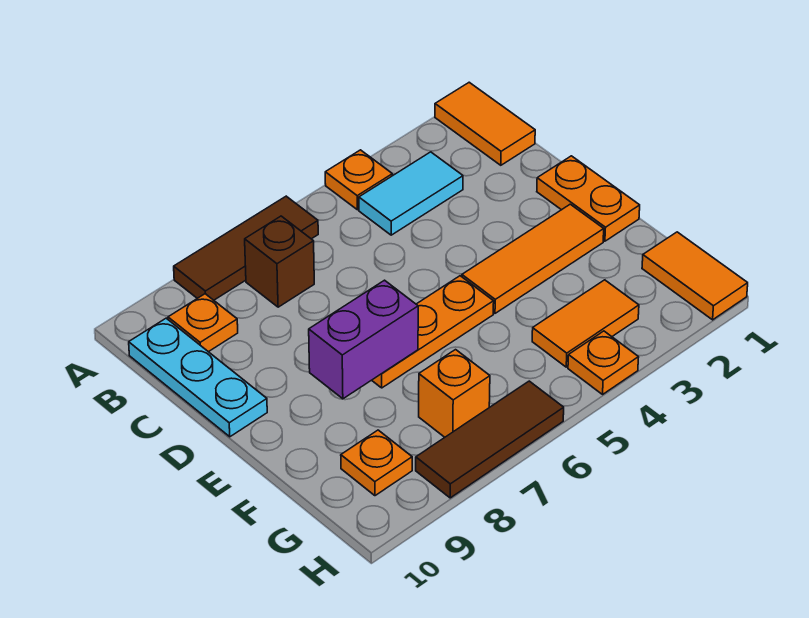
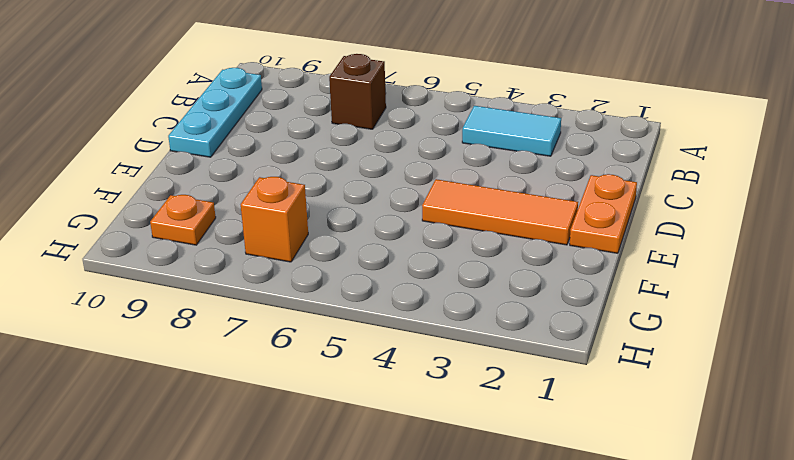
none -> orange 1x2 tile [435,82,535,165]
none -> orange 1x1 plate [325,150,392,210]
none -> brown 1x3 tile [174,196,318,300]

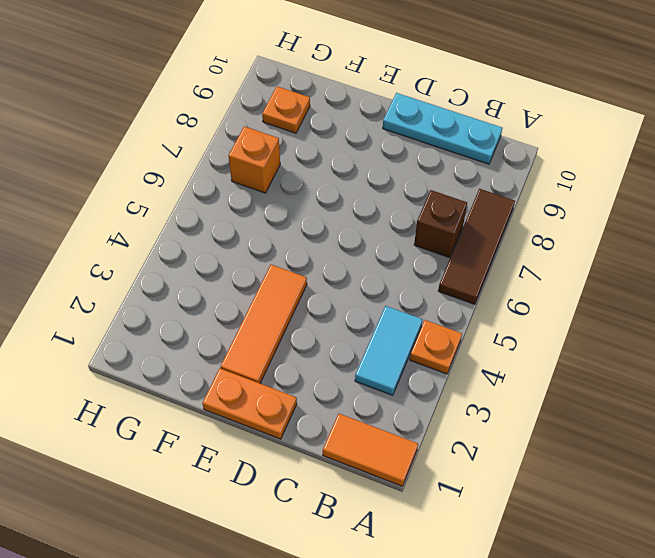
none -> orange 1x1 plate [168,294,238,352]
none -> orange 1x3 plate [372,276,494,388]
none -> orange 1x2 tile [642,232,748,320]

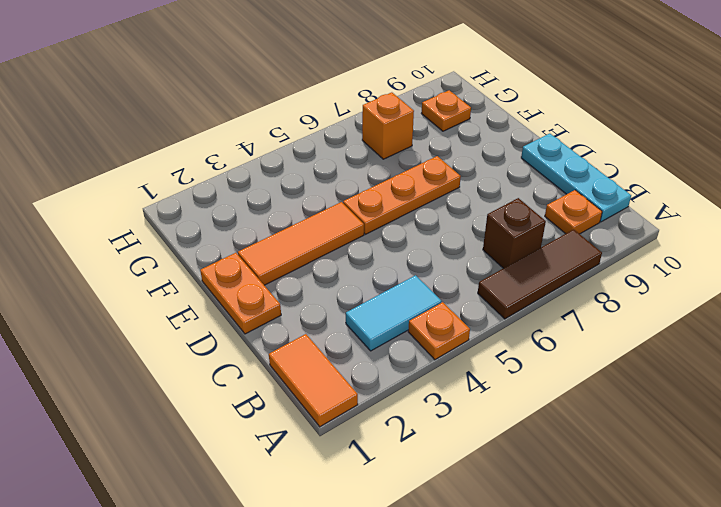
none -> orange 1x2 tile [642,232,748,320]
none -> orange 1x2 tile [532,280,639,367]
none -> orange 1x1 plate [568,331,639,394]

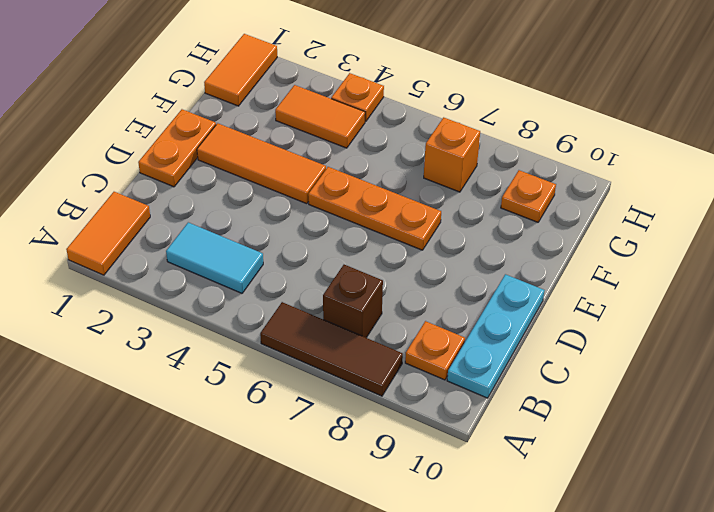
none -> orange 1x1 plate [325,150,392,210]
none -> brown 1x3 tile [416,381,564,498]
none -> purple 1x2 brick [309,280,418,399]

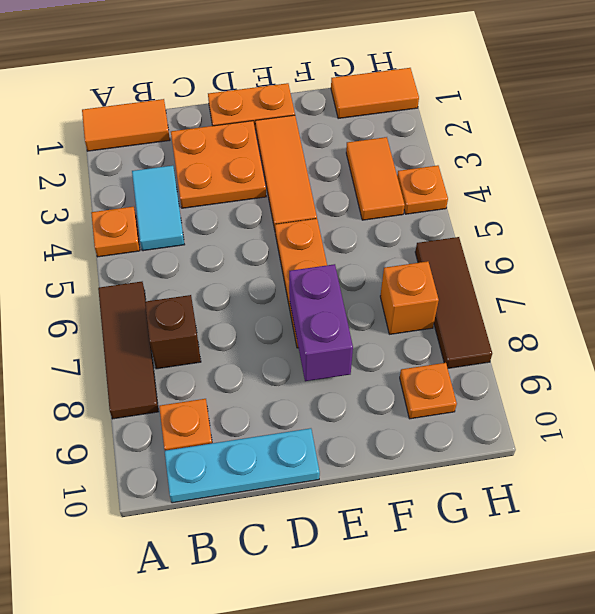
orange 2x2 plate [171,121,266,208] -> none

